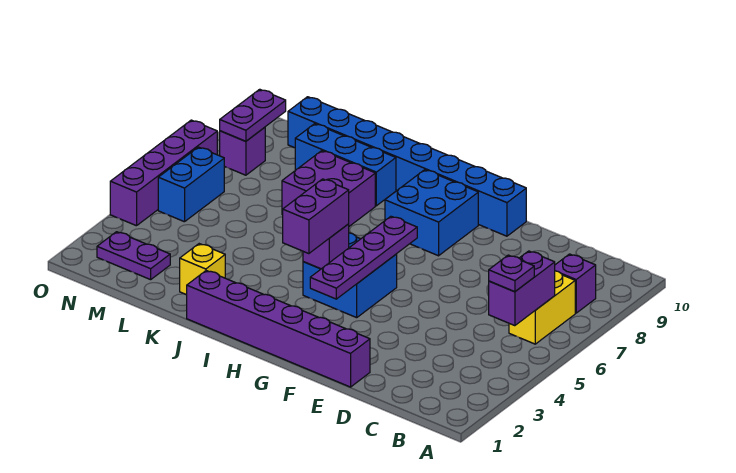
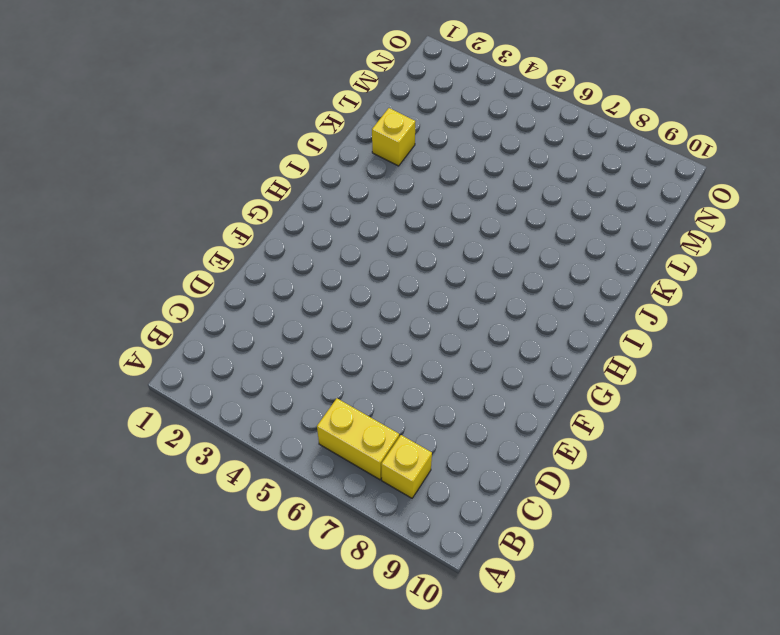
yellow 1x1 brick [381,435,432,498] -> purple 1x1 brick [555,254,596,313]
none -> purple 1x6 brick [187,271,370,387]
none -> blue 1x8 brick [288,97,526,236]
none -> blue 2x2 brick [303,233,397,318]

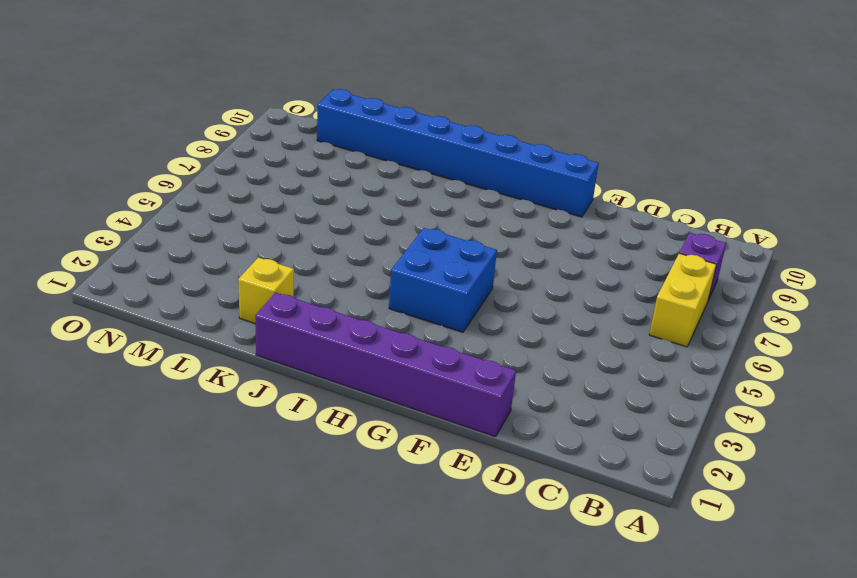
none -> blue 2x2 brick [385,170,478,256]
none -> purple 2x2 brick [282,151,375,226]
none -> blue 1x3 brick [295,124,396,206]

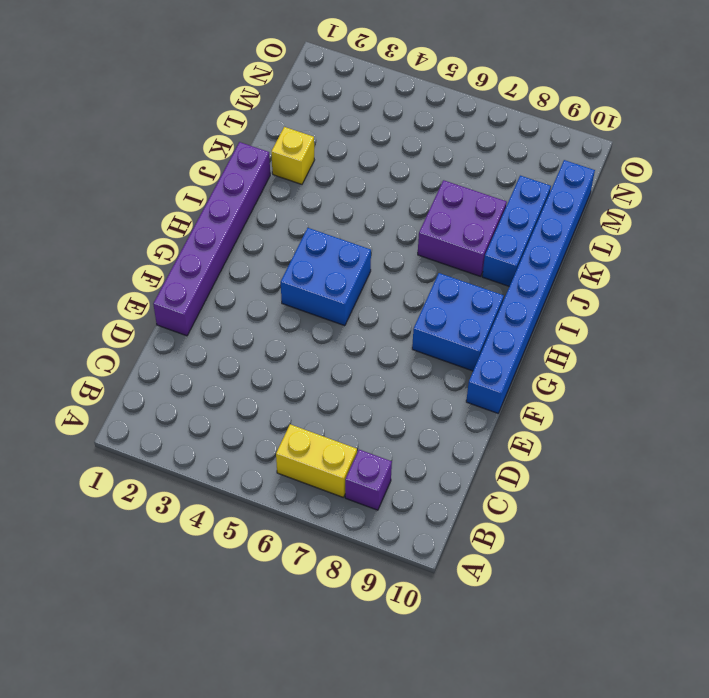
none -> purple 1x2 plate [97,232,170,280]
none -> blue 1x2 brick [158,147,224,222]
none -> purple 1x1 brick [220,127,265,175]

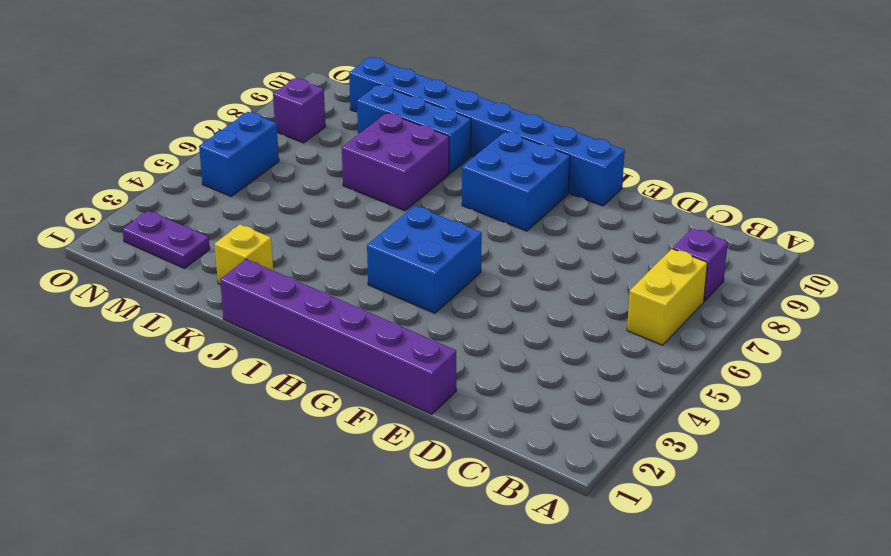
none -> purple 1x4 brick [110,120,217,226]
none -> purple 1x2 brick [489,251,555,326]
none -> purple 1x4 plate [310,216,417,299]

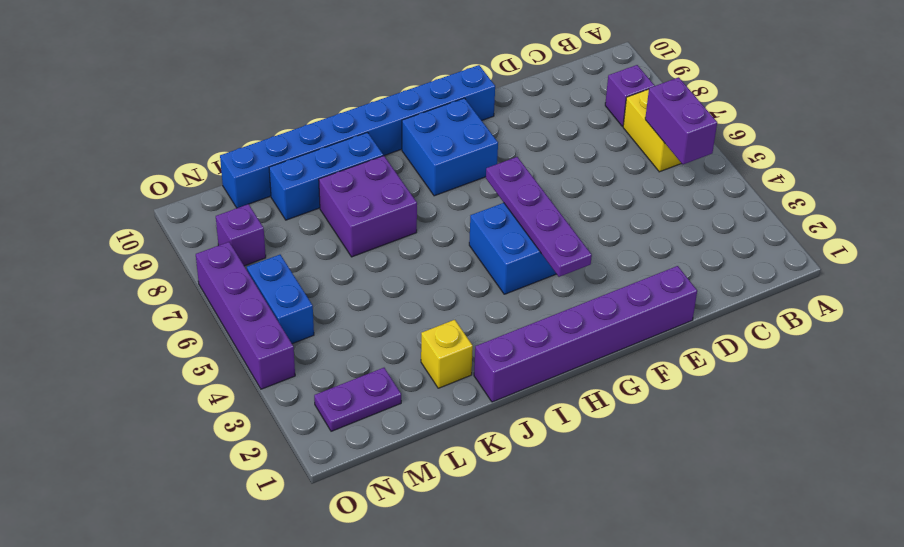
none -> purple 1x1 brick [303,224,349,269]
none -> purple 1x2 plate [220,89,286,141]
none -> purple 1x1 plate [489,255,534,292]

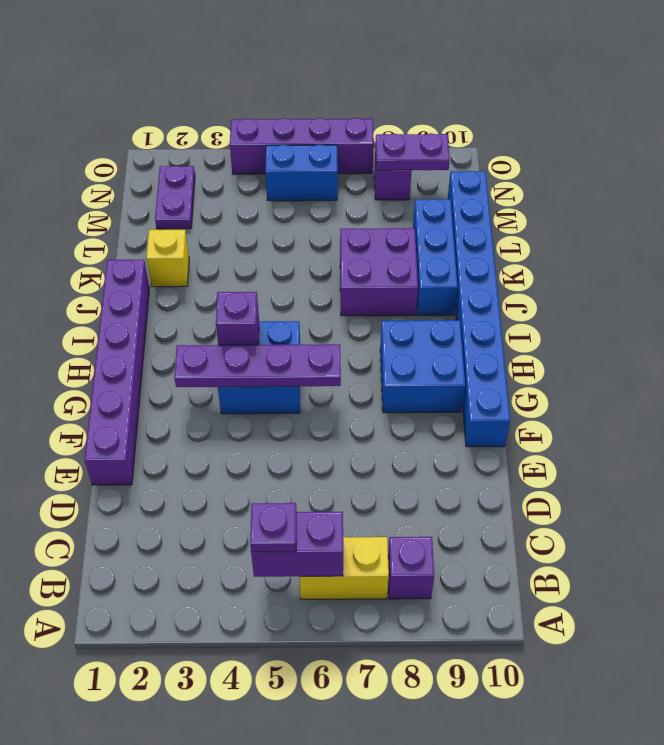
none -> purple 1x2 brick [283,179,349,254]

